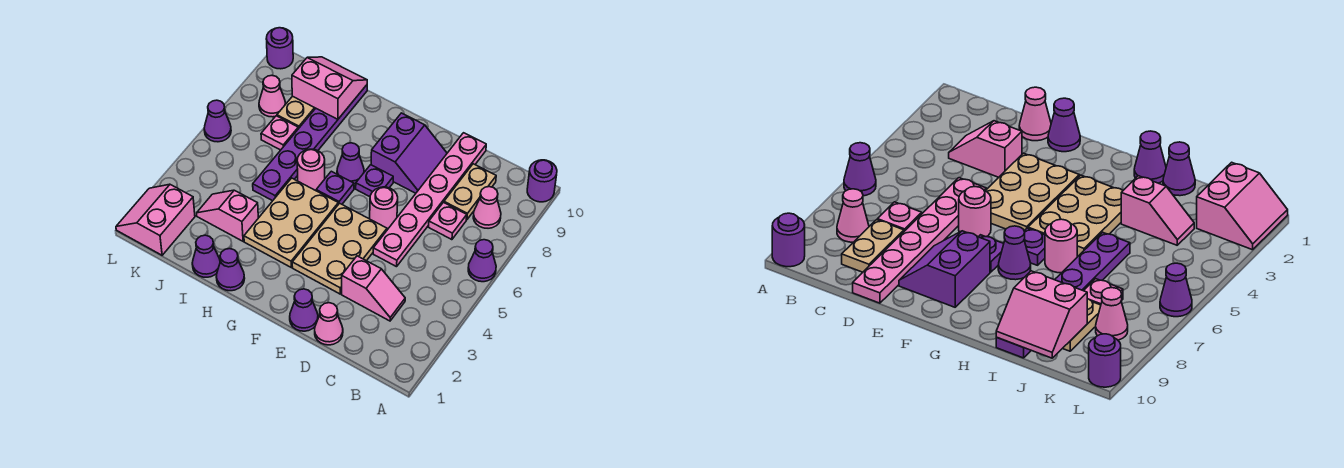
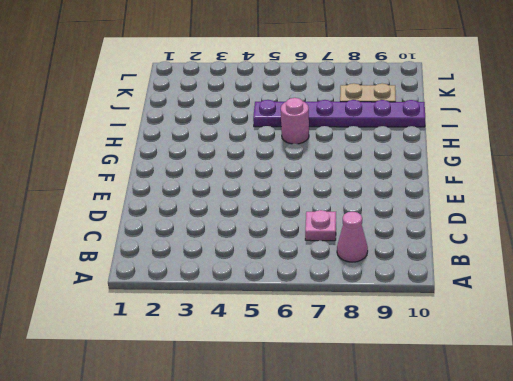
none -> purple 1x1 cone [468,240,496,282]
none -> purple 1x1 round brick [527,160,557,202]
none -> pink 1x2 slope [342,256,405,321]

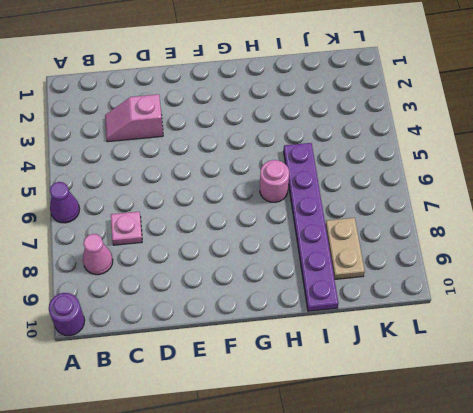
none -> tan 1x2 plate [444,164,496,220]
none -> pink 1x1 cone [315,303,343,345]
none -> pink 1x6 plate [373,133,486,267]

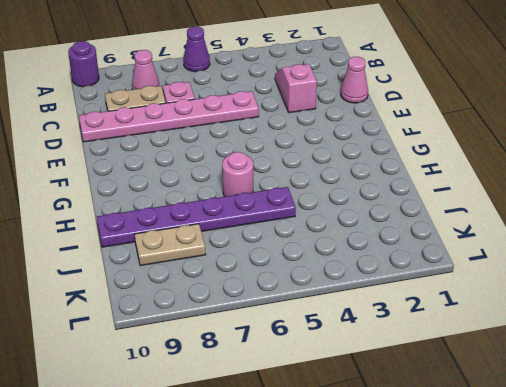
none -> purple 1x1 cone [290,289,318,331]
none -> tan 2x3 plate [292,203,387,294]
none -> pink 1x1 round brick [370,187,398,229]

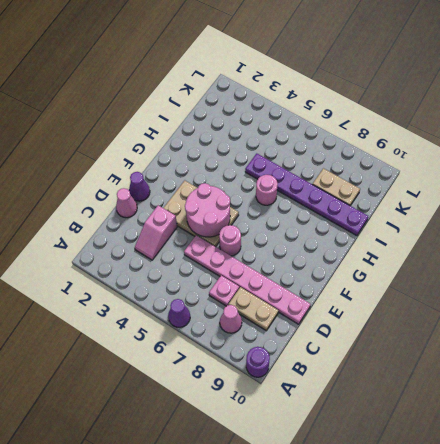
pink 2x2 round brick [185,183,230,237] -> none
none -> purple 2x2 slope [371,113,447,193]
none -> purple 1x1 plate [356,165,393,197]
none -> tan 2x3 plate [244,178,338,267]

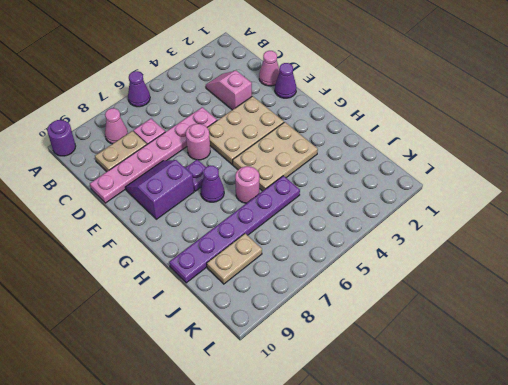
none -> purple 1x1 plate [316,171,354,204]
none -> purple 1x1 cone [216,249,245,291]
none -> purple 1x1 cone [192,235,220,277]

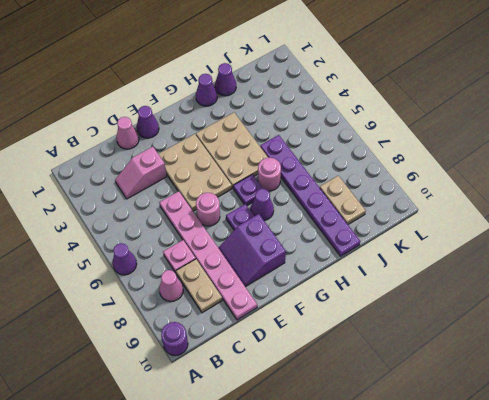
none -> pink 1x2 slope [197,190,258,241]
none -> pink 1x1 plate [261,116,298,150]
none -> pink 2x2 slope [116,184,195,255]

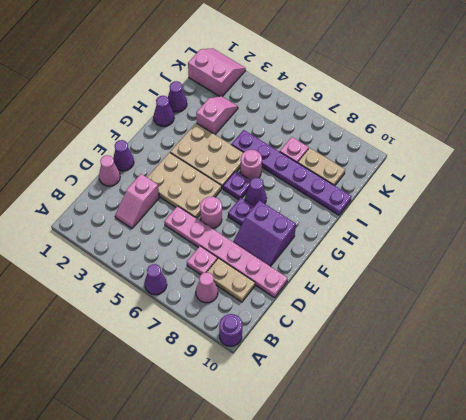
none -> pink 1x1 cone [259,76,286,117]
none -> purple 1x1 cone [204,100,231,142]
none -> purple 1x1 round brick [266,28,293,69]

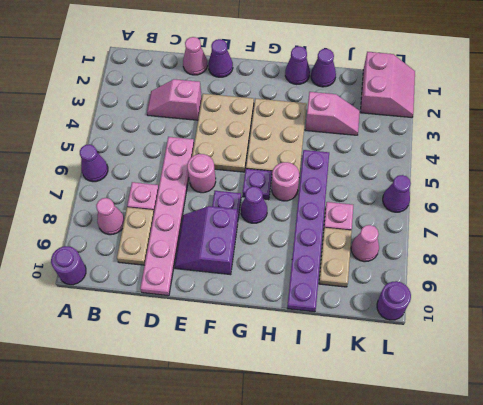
none -> pink 2x2 slope [292,57,367,119]

